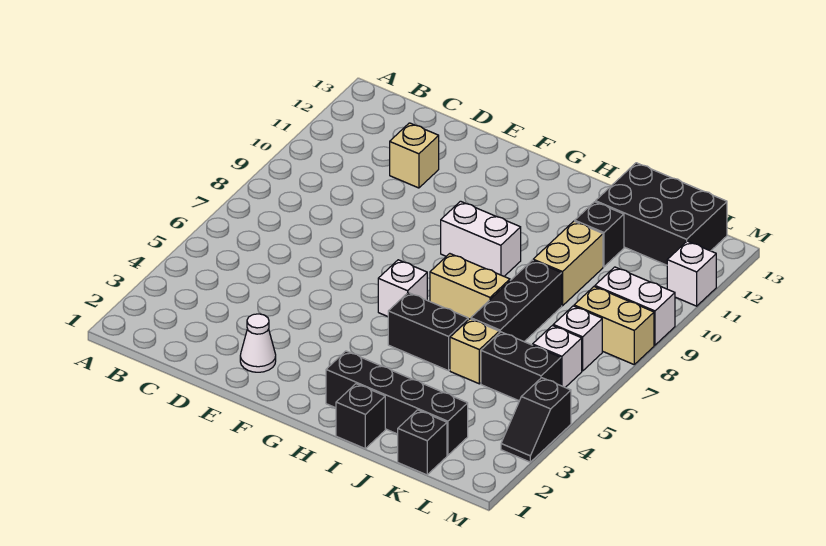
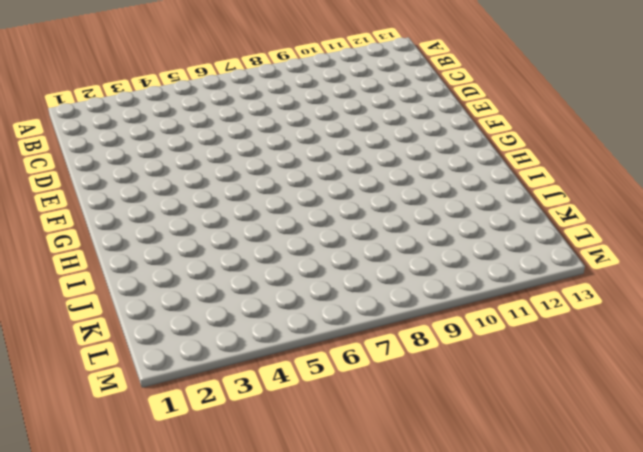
none -> tan 1x1 brick [390,123,439,188]
none -> white 1x1 cone [240,314,276,372]
none -> white 1x1 brick [378,260,427,316]

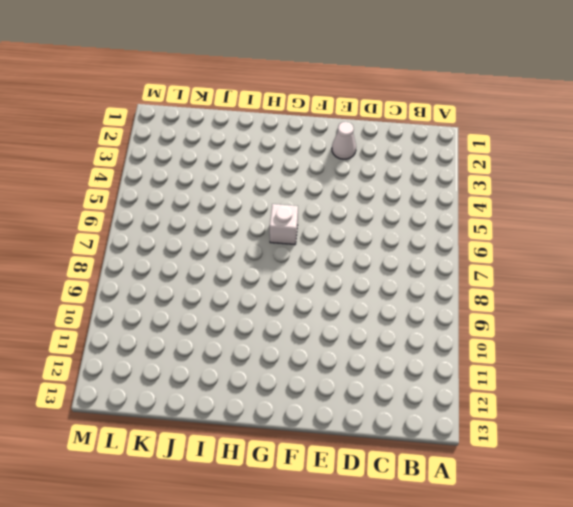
none -> tan 1x1 brick [390,123,439,188]
none -> white 1x2 brick [441,201,521,276]
none -> black 1x4 brick [326,351,468,455]

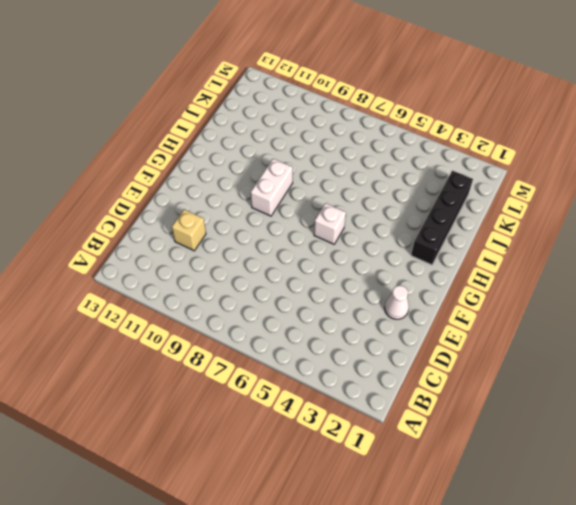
none -> black 1x2 brick [388,293,468,371]
none -> tan 1x2 brick [430,254,510,320]
none -> black 1x1 brick [336,384,385,448]

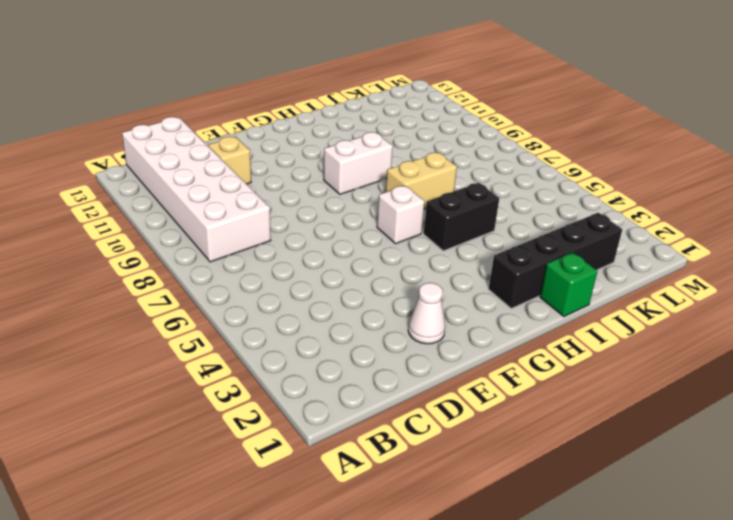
white 2x6 brick [122,117,271,262] -> none
green 1x1 brick [540,252,597,317] -> black 1x1 brick [336,384,385,448]
none -> tan 1x1 brick [450,319,499,384]
none -> black 1x3 brick [471,260,562,342]
none -> tan 1x2 brick [533,221,603,306]

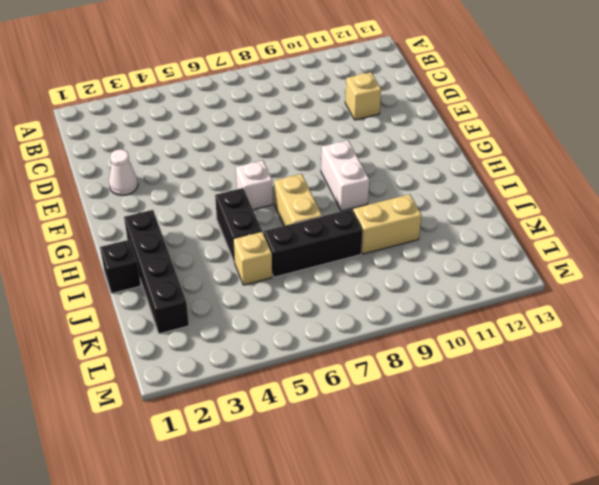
none -> black 1x1 brick [575,202,624,267]
none -> black 2x3 brick [596,163,727,265]
none -> black 1x1 brick [398,410,447,475]

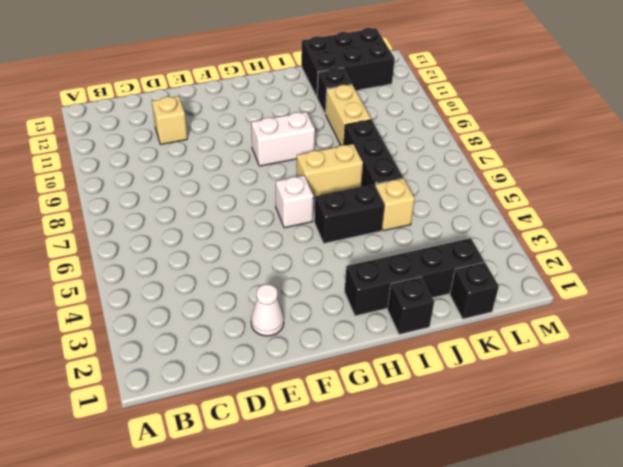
none -> black 1x2 brick [481,332,561,401]
none -> white 1x1 brick [533,326,582,387]
none -> white 1x1 brick [553,306,602,371]

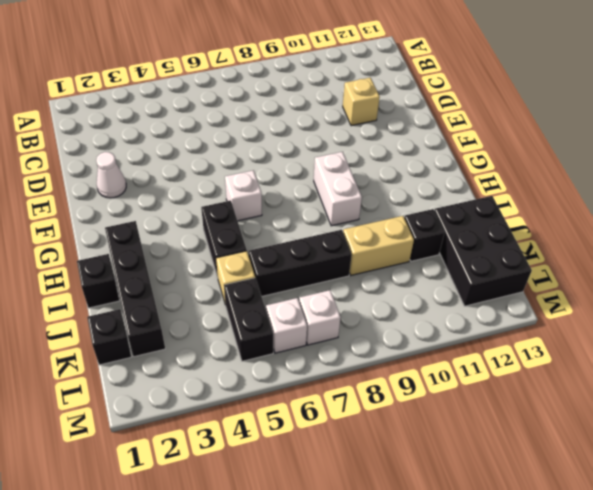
none -> tan 1x2 brick [430,254,510,320]
none -> tan 1x2 brick [574,287,654,364]
none -> white 1x2 brick [595,267,675,345]

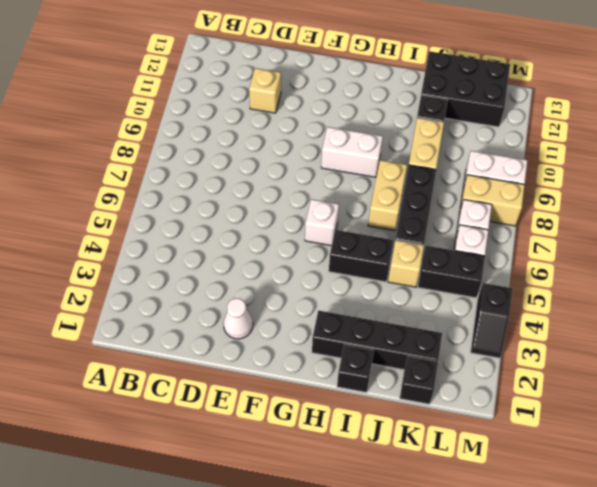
tan 1x2 brick [368,160,407,231] -> tan 1x2 brick turned to [430,254,510,320]
none -> white 1x1 brick [667,241,716,306]

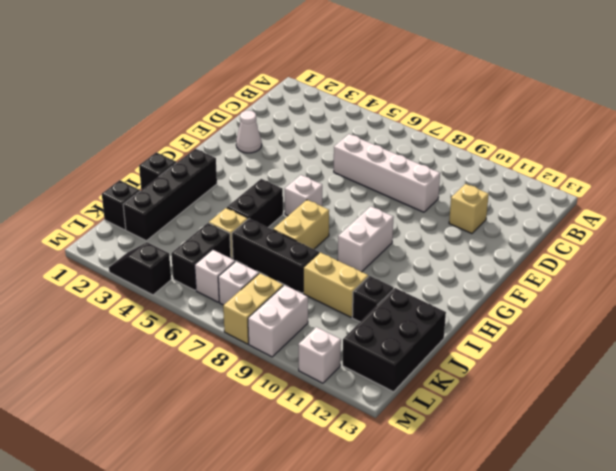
white 1x4 brick [334,134,440,212] -> none

